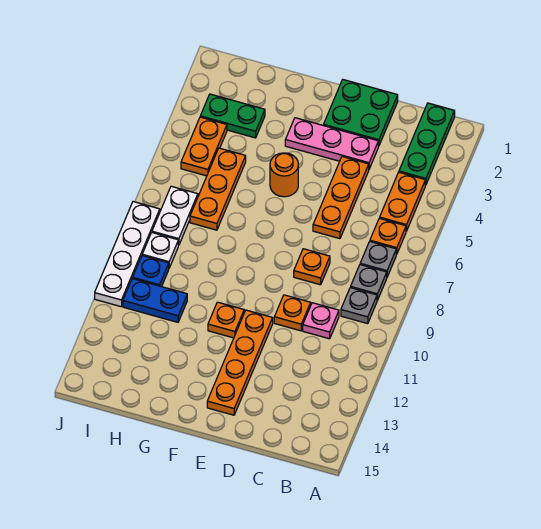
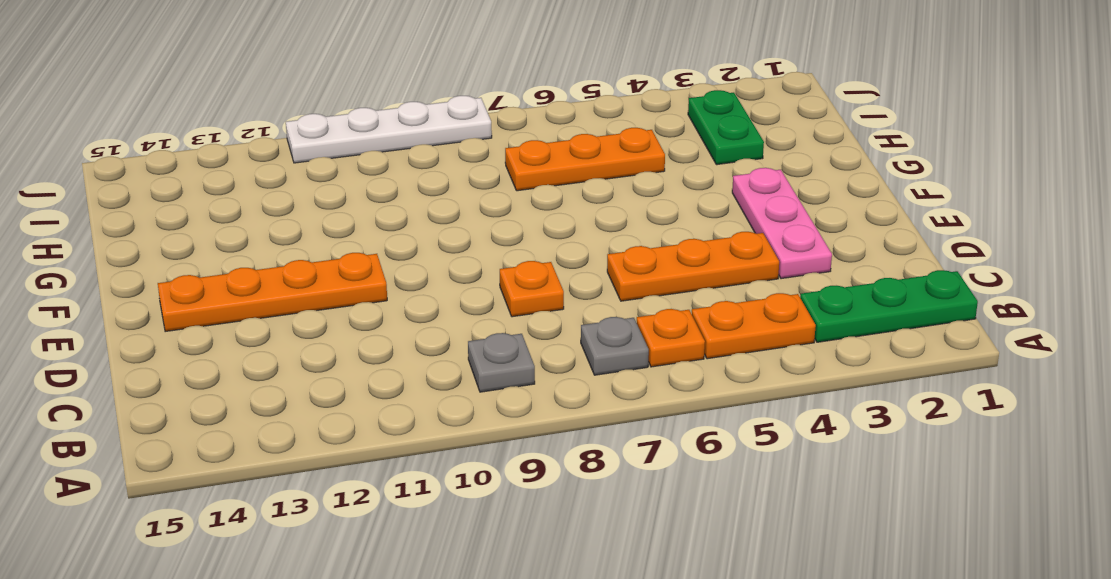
none -> grey 1x1 plate [351,265,387,300]
none -> pink 1x1 plate [303,303,339,339]
none -> green 2x2 plate [324,80,398,146]

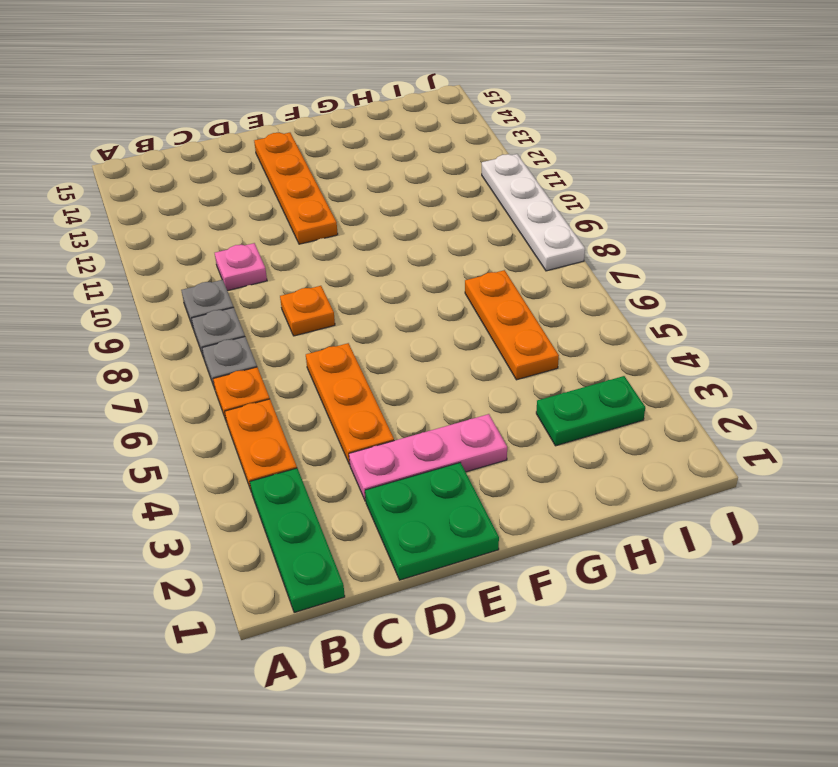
none -> orange 1x1 plate [274,295,311,331]
none -> orange 1x1 round brick [270,153,298,197]
none -> orange 1x1 plate [208,302,244,338]

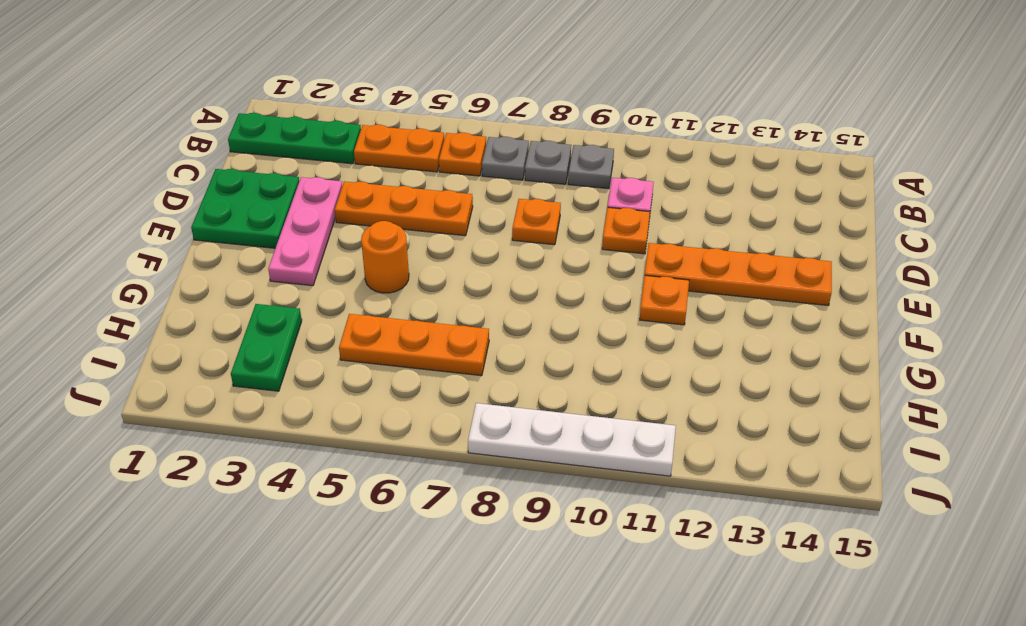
none -> blue 1x2 plate [123,278,187,322]
none -> orange 1x2 plate [181,117,227,176]
none -> white 1x2 plate [152,186,198,245]

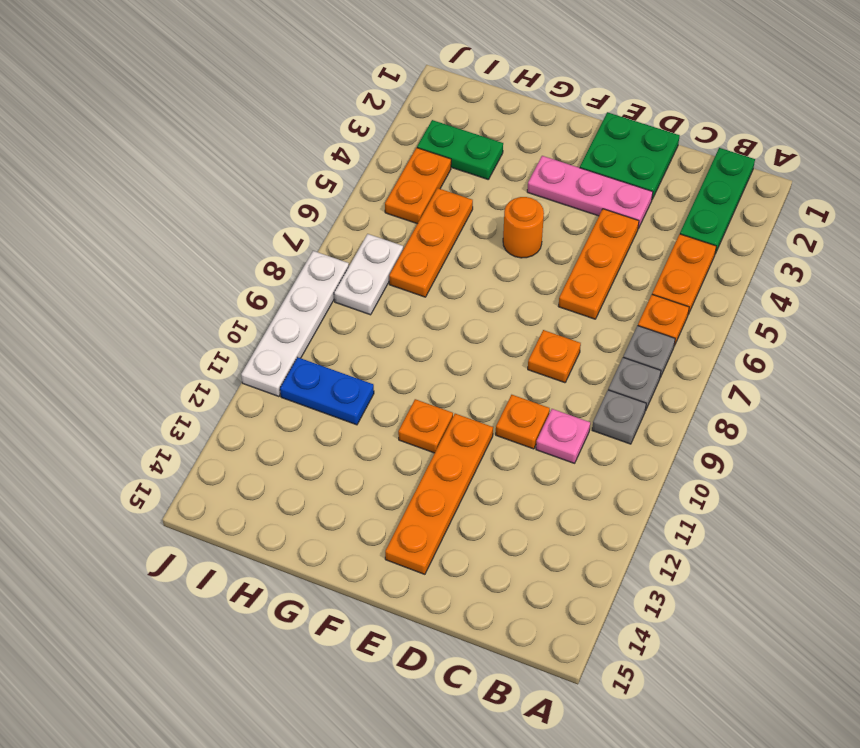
none -> white 1x1 plate [142,233,178,268]
none -> blue 1x1 plate [133,256,169,287]

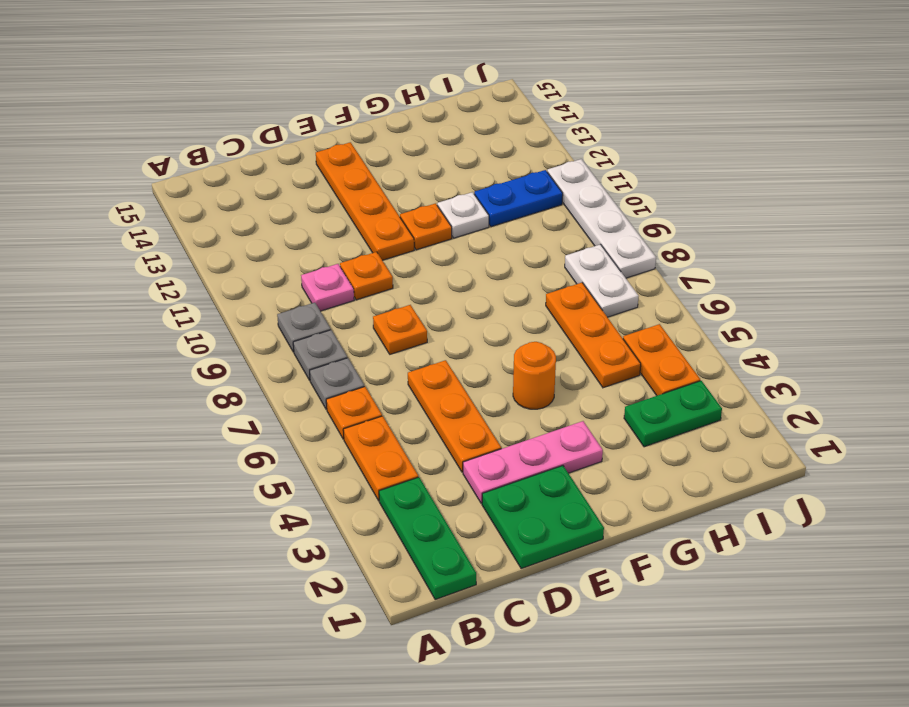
white 1x1 plate [437,192,489,238] -> white 1x1 plate moved to [142,233,178,268]
none -> blue 1x1 plate [133,256,169,287]

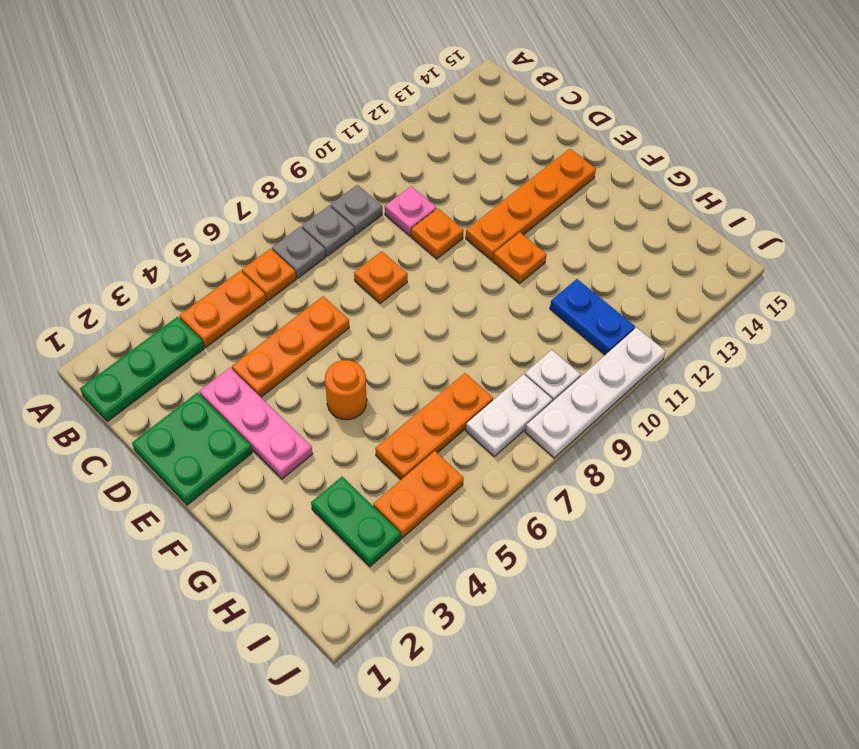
none -> blue 1x1 plate [133,256,169,287]

